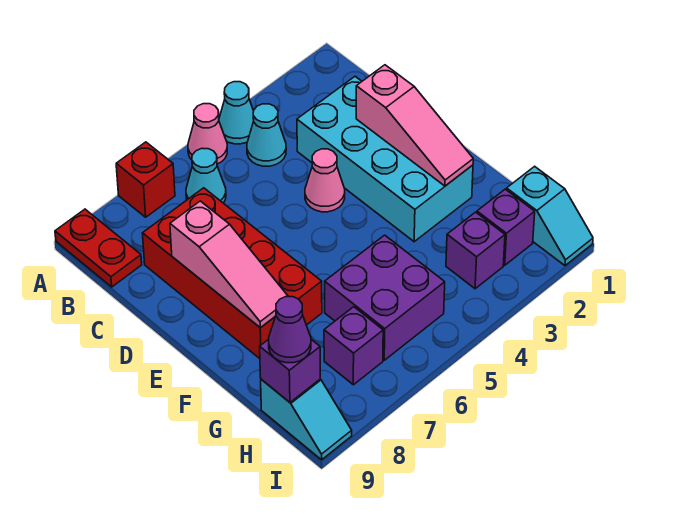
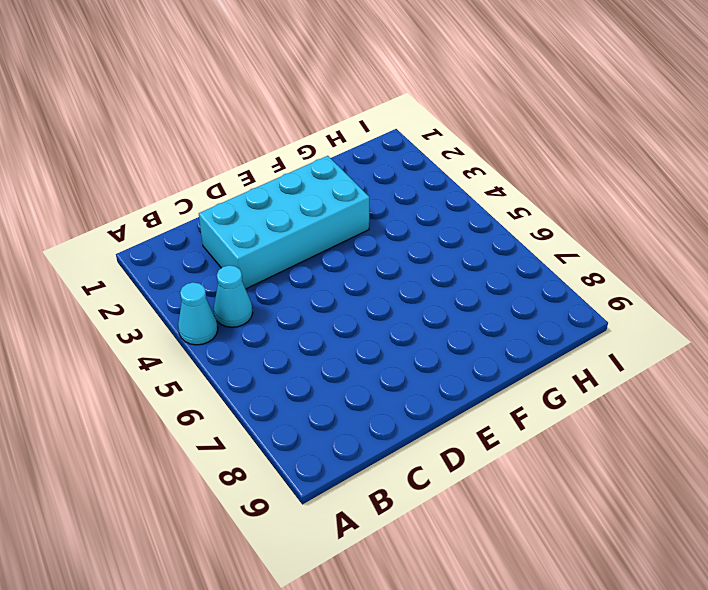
none -> pink 1x1 cone [188,104,227,164]
none -> red 1x1 brick [116,142,175,217]
none -> red 1x2 plate [55,209,142,287]

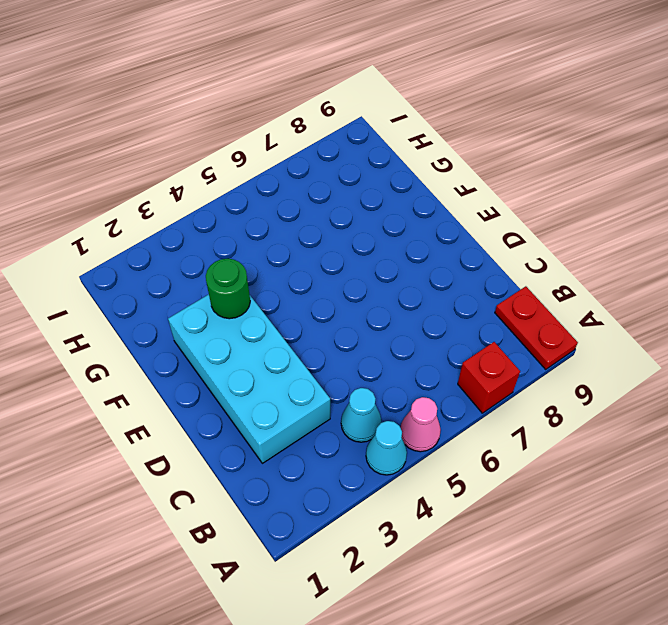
green 1x1 round brick [206,259,250,319] -> none
none -> cyan 1x1 cone [186,148,226,203]
none -> red 2x4 brick [143,188,322,359]
none -> pink 1x1 cone [305,149,345,212]

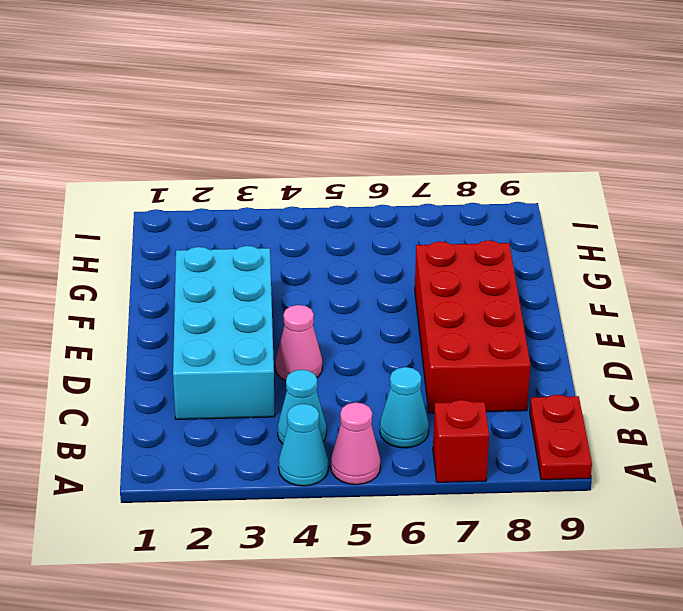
none -> purple 2x2 brick [325,235,445,360]
none -> cyan 1x2 slope [507,166,593,266]
none -> purple 1x1 brick [477,189,535,265]

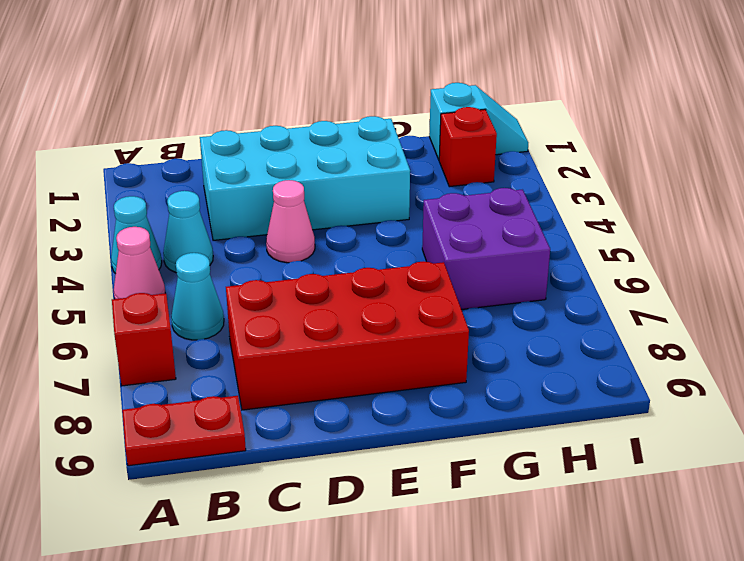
red 1x1 brick [439,107,497,187] -> purple 1x1 brick [477,189,535,265]
none -> purple 1x1 brick [446,212,505,289]
none -> purple 1x1 brick [324,307,383,385]
none -> cyan 1x2 slope [261,379,352,460]

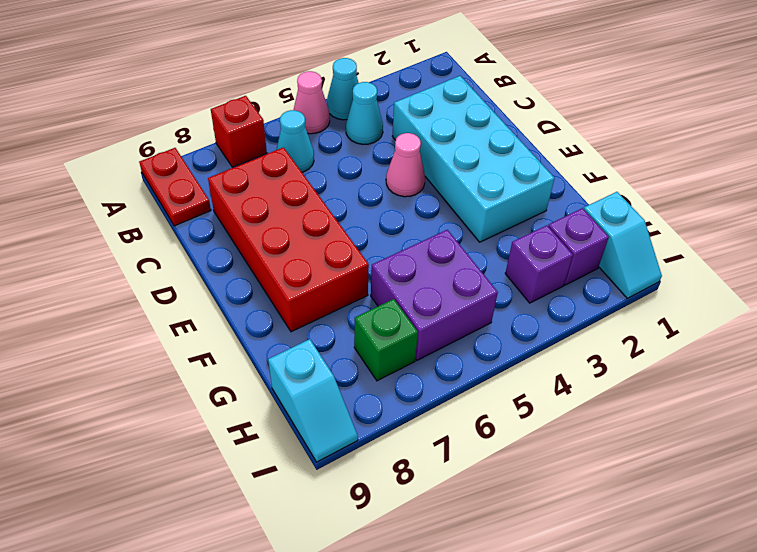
green 1x1 brick [354,299,418,381] -> purple 1x1 brick [324,307,383,385]
none -> pink 1x3 slope [356,65,473,186]
none -> pink 1x3 slope [170,201,288,328]
none -> purple 1x1 brick [260,339,320,402]

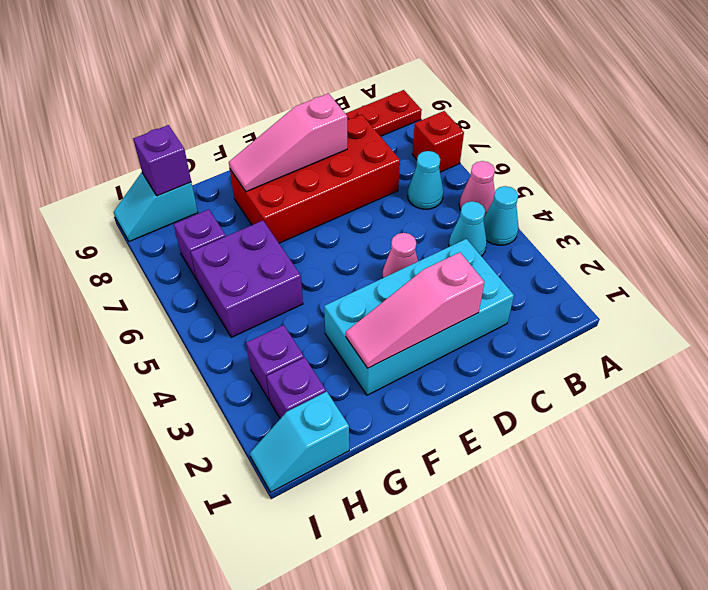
none -> purple 1x1 cone [269,297,311,363]

